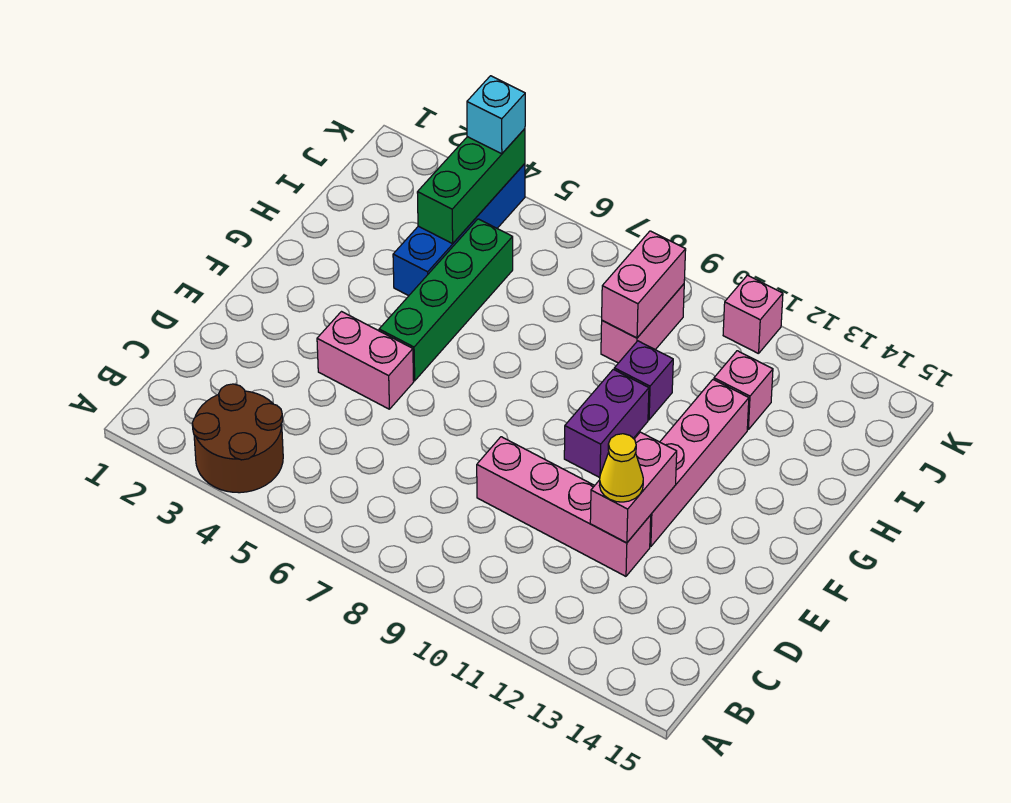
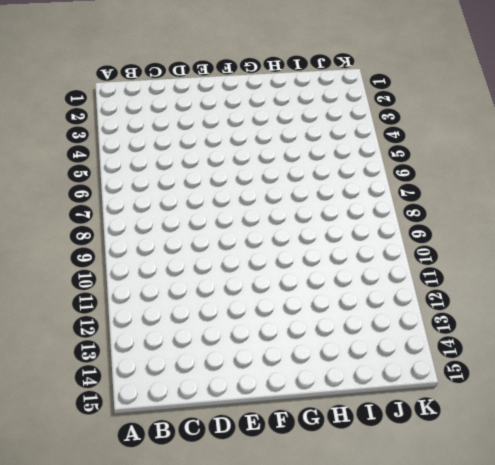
none -> brown 2x2 round brick [192,384,283,493]
none -> pink 1x4 brick [477,437,651,576]
none -> pink 1x2 brick [317,312,414,409]

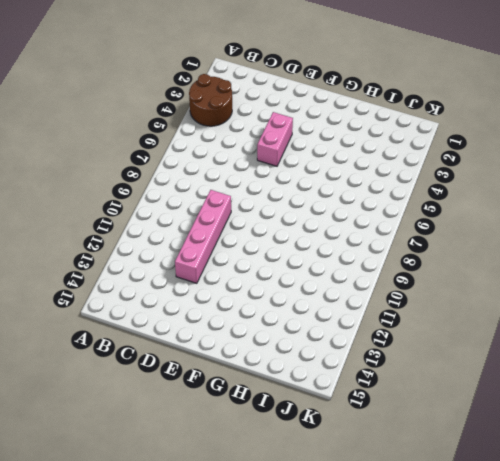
none -> pink 1x4 brick [650,380,749,547]
none -> green 1x4 brick [379,219,513,381]
none -> purple 1x2 brick [564,369,649,478]

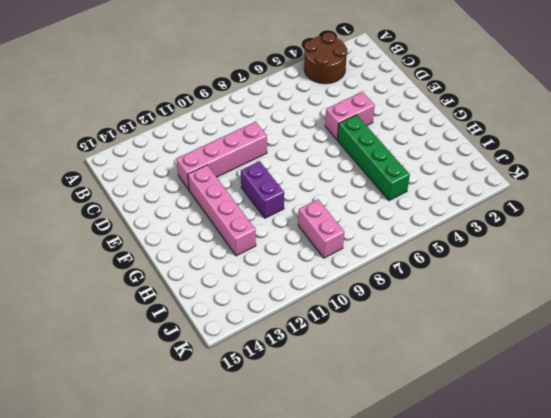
none -> blue 1x4 brick [393,164,525,296]
none -> purple 1x1 brick [614,341,673,420]
none -> pink 1x1 brick [714,351,773,429]

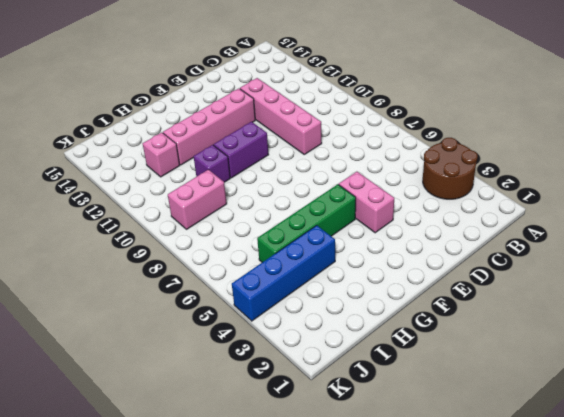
none -> pink 1x1 brick [723,275,783,354]
none -> pink 1x2 brick [590,432,677,543]
none -> green 1x3 brick [417,129,525,244]

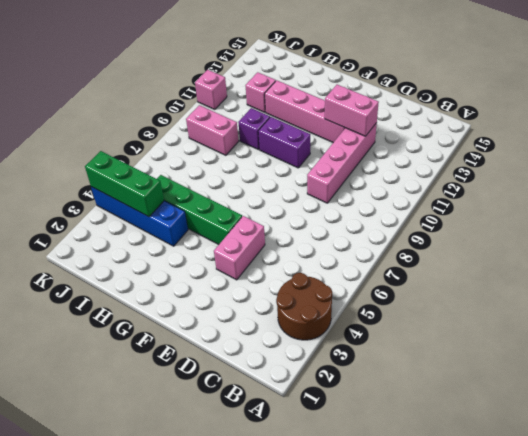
none -> pink 1x2 brick [602,231,686,338]
none -> yellow 1x1 cone [600,434,643,502]
none -> cyan 1x1 brick [467,76,525,154]

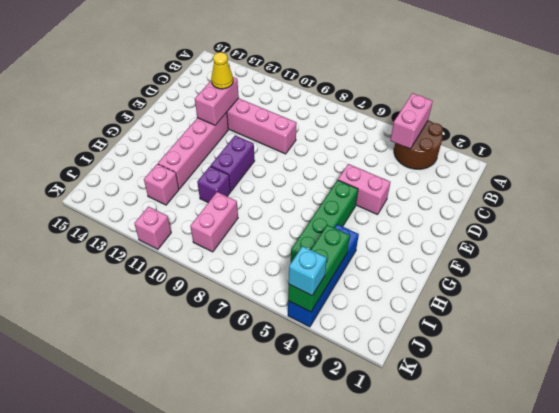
pink 1x2 brick [390,93,433,149] -> pink 1x2 brick moved to [602,231,686,338]

